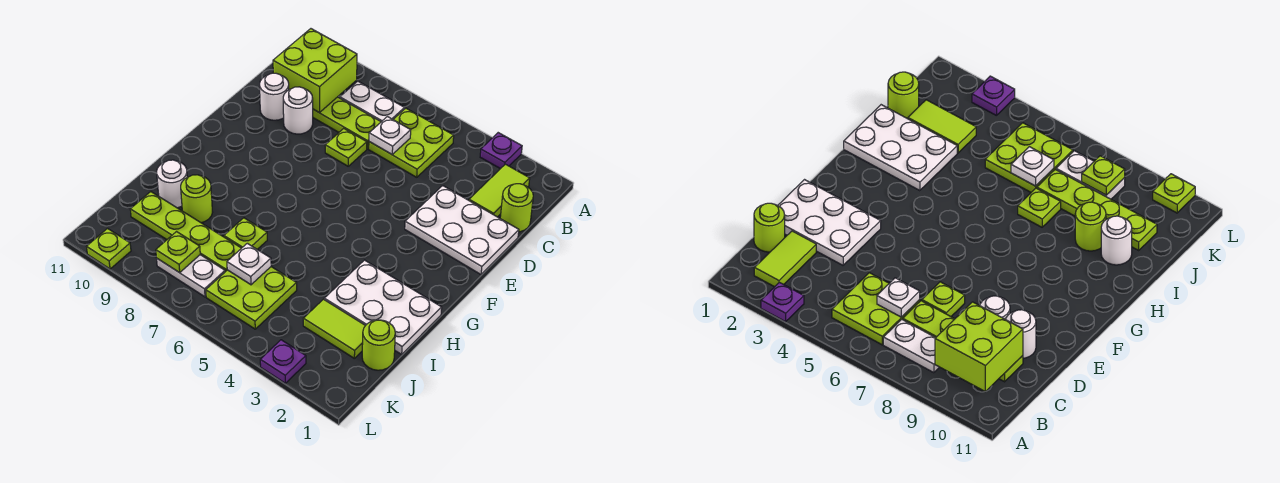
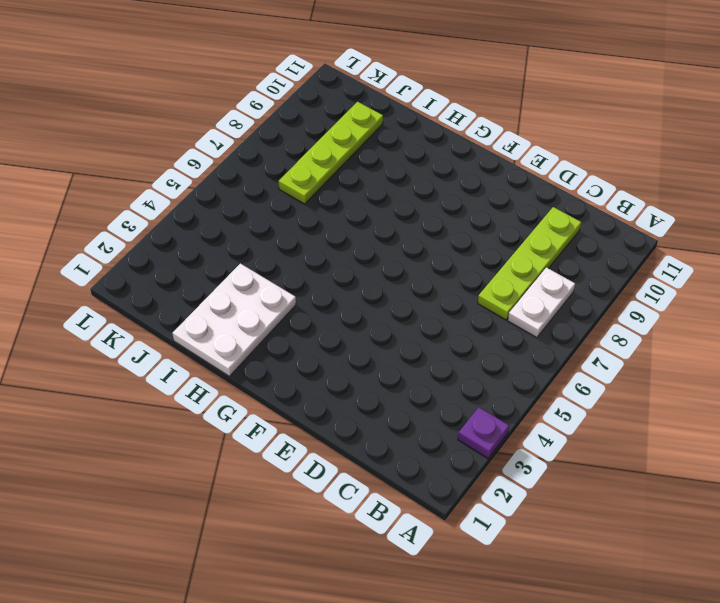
none -> lime 1x2 tile [469,164,530,217]
none -> lime 2x2 plate [369,108,454,177]
none -> lime 1x1 round brick [500,184,533,232]

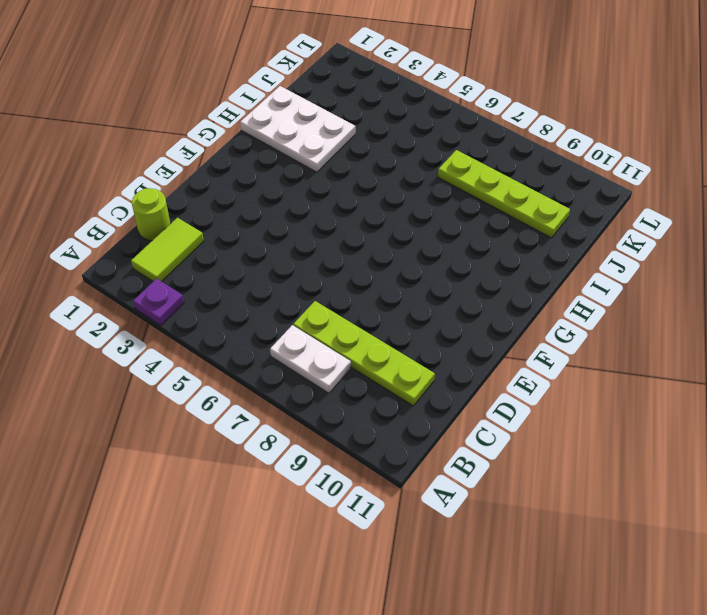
none -> lime 2x2 plate [369,108,454,177]
none -> white 2x3 plate [405,186,519,274]
none -> lime 1x1 plate [325,129,367,166]

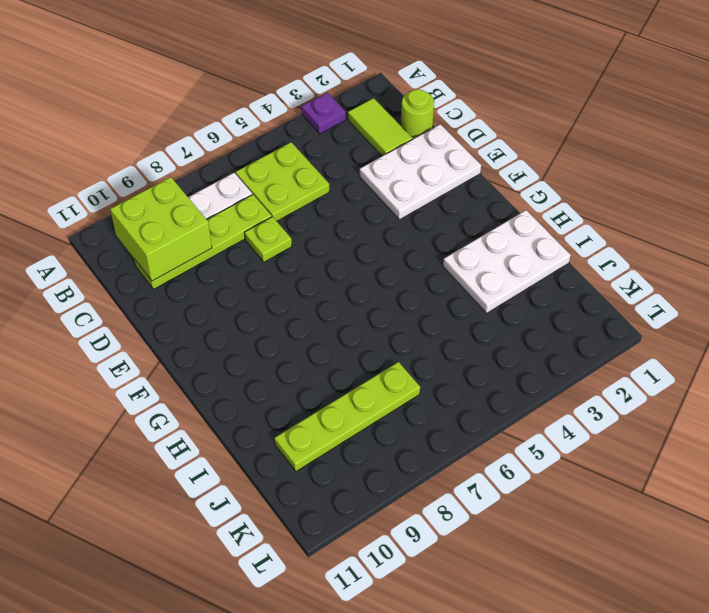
none -> white 1x1 round brick [283,87,313,134]
none -> white 1x1 round brick [260,73,289,120]
none -> lime 1x1 plate [224,218,267,249]

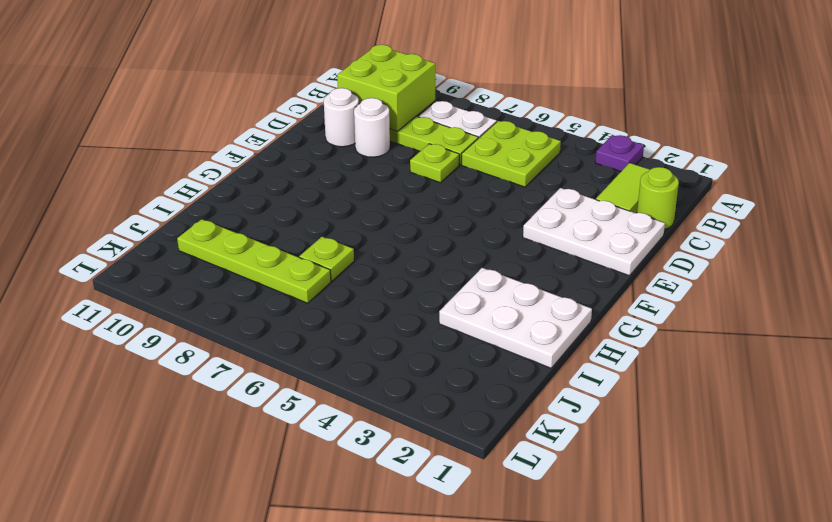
none -> lime 1x1 round brick [181,175,213,223]
none -> white 1x1 round brick [157,160,187,208]
none -> lime 1x1 round brick [362,320,395,370]

